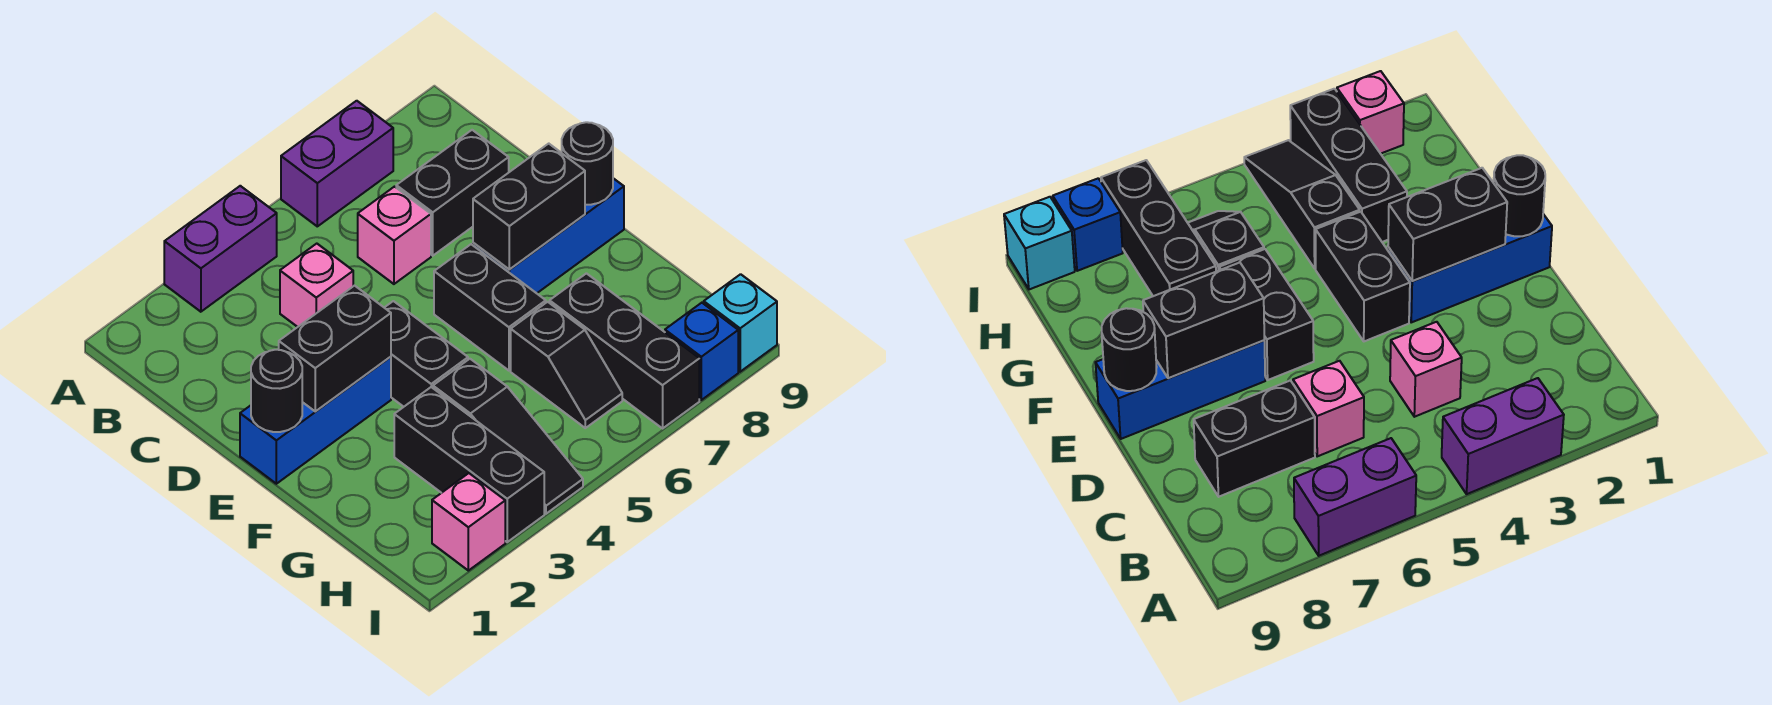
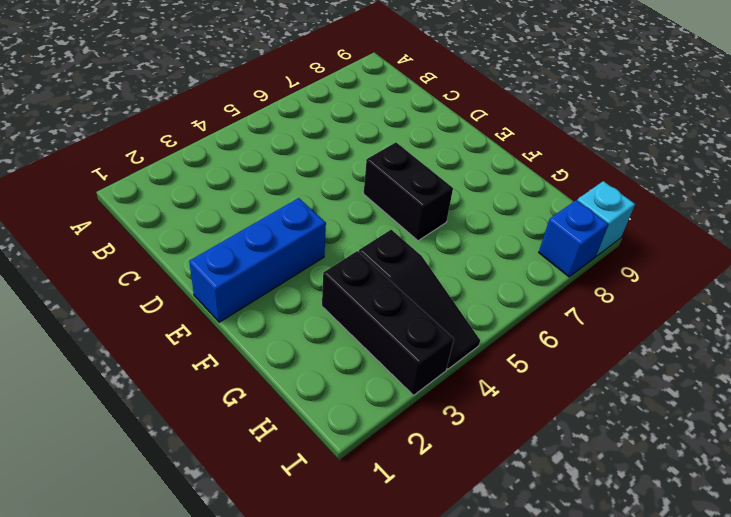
none -> purple 1x2 brick [164,186,277,312]
none -> purple 1x2 brick [281,101,393,226]
none -> pink 1x1 brick [280,244,353,327]

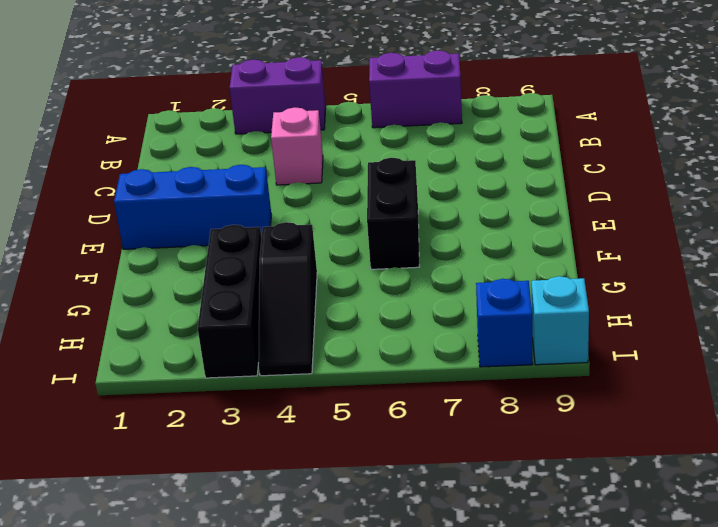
none -> pink 1x1 brick [358,187,431,284]
none -> black 1x2 brick [396,130,509,256]
none -> black 1x2 brick [384,301,468,407]

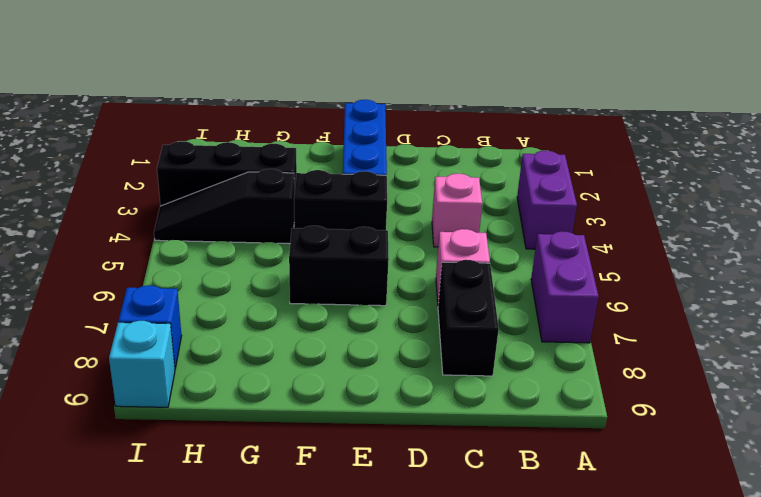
none -> blue 1x3 brick [473,178,624,293]
none -> black 1x2 slope [511,302,622,428]
none -> black 1x3 brick [550,273,699,428]

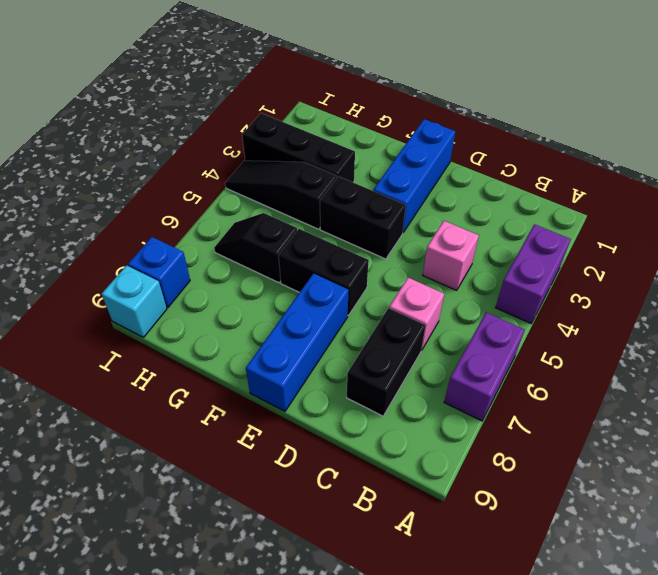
none -> black 1x3 brick [550,273,699,428]
none -> pink 1x1 brick [432,473,505,571]
none -> black 1x1 round brick [251,350,302,432]

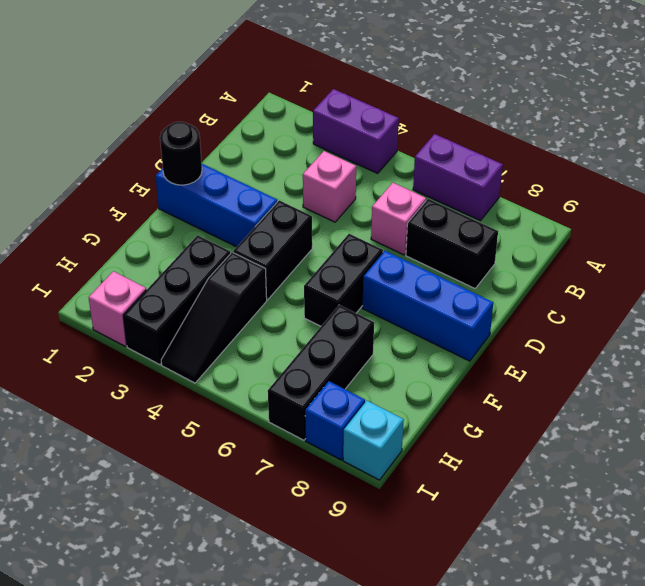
none -> black 1x2 slope [511,302,622,428]
none -> black 1x2 brick [279,286,391,412]
none -> black 1x2 brick [473,144,585,270]

